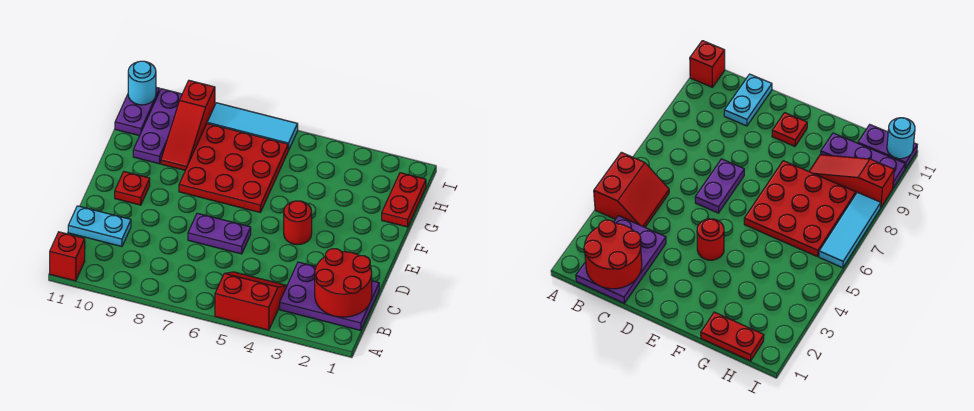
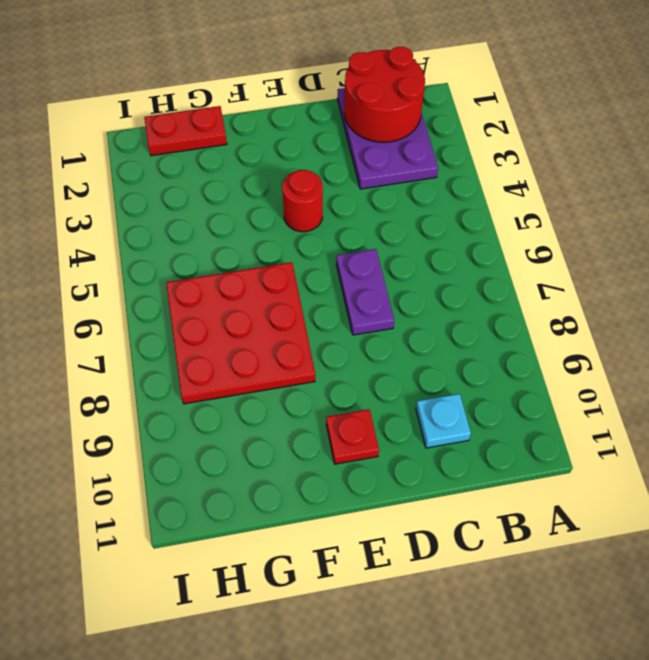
cyan 1x1 plate [416,394,471,448] -> cyan 1x2 plate [68,206,131,246]
none -> red 2x2 slope [215,272,287,330]
none -> red 1x1 brick [50,232,85,281]
none -> red 1x3 slope [161,80,215,170]

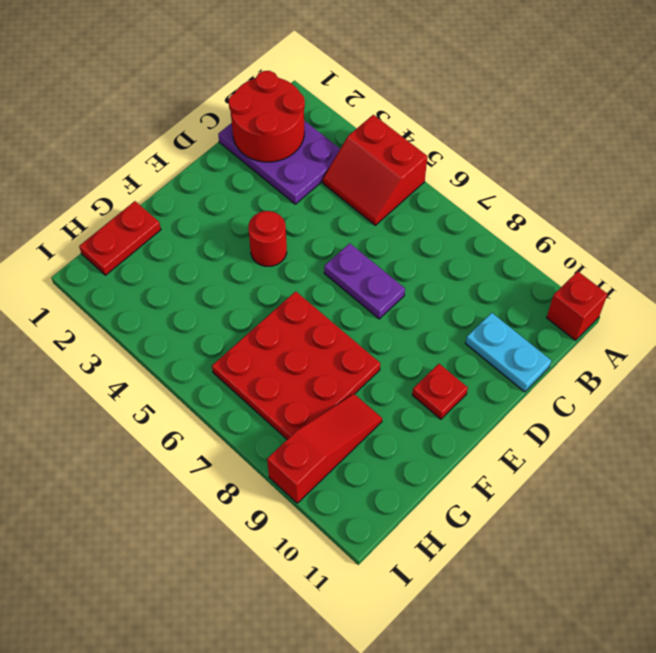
none -> purple 1x3 plate [133,89,182,164]
none -> purple 1x2 plate [115,87,160,136]
none -> cyan 1x3 tile [207,103,298,150]

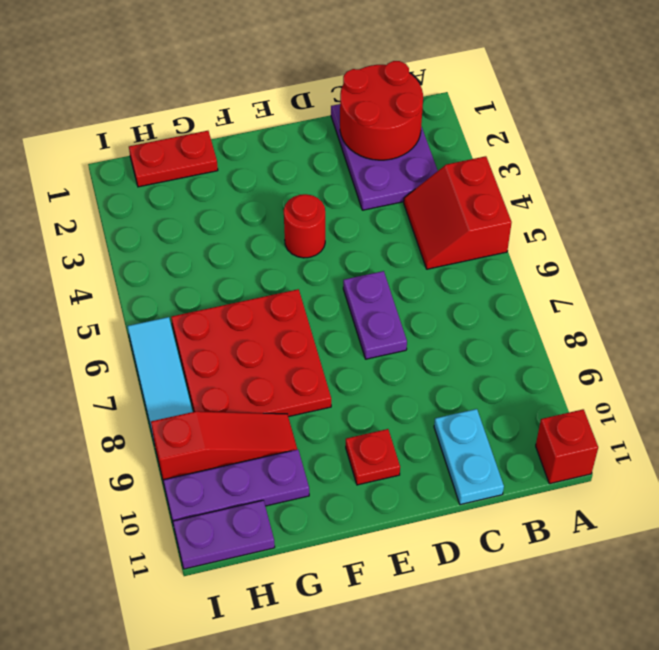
none -> cyan 1x1 round brick [128,61,156,105]

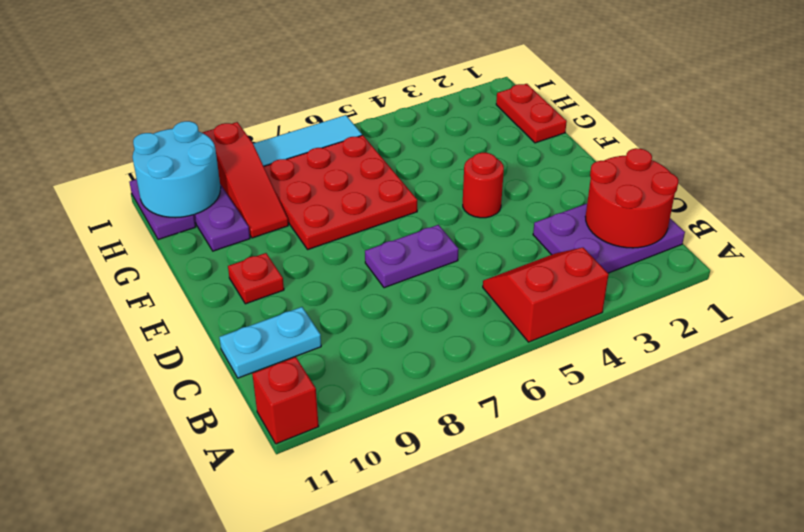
cyan 2x2 round brick [133,121,221,218] -> cyan 1x1 round brick [128,61,156,105]

